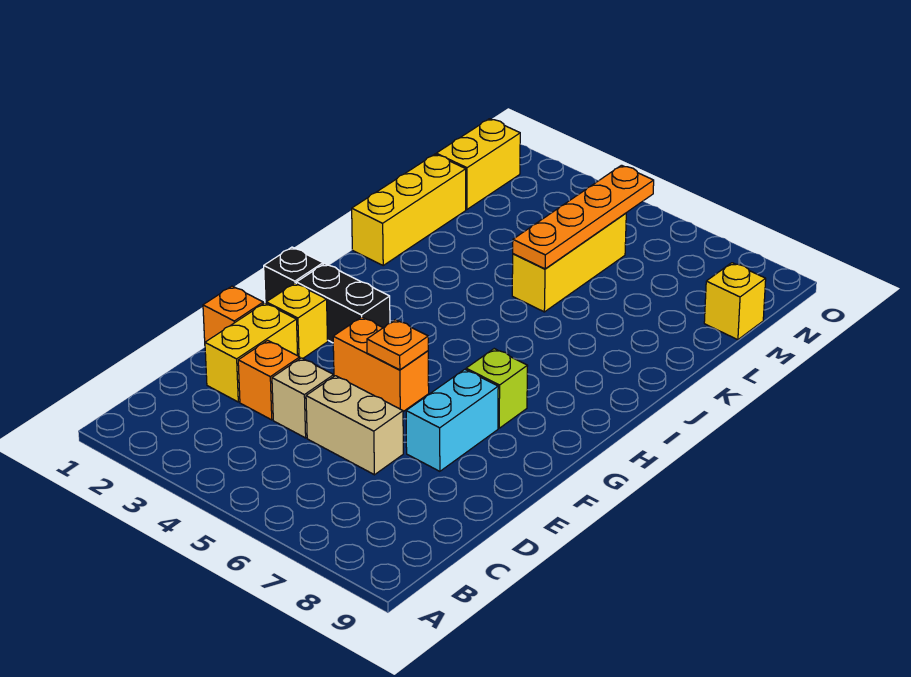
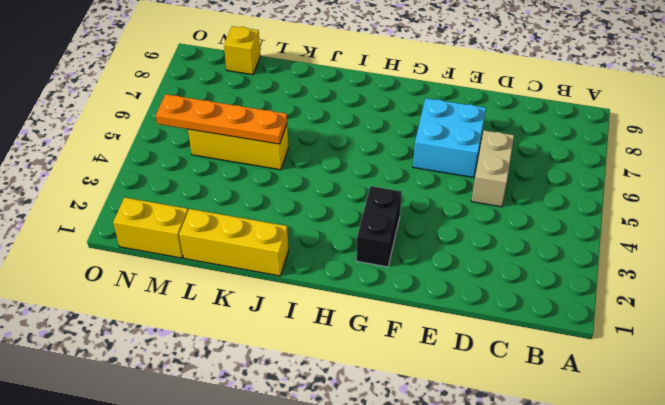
cyan 2x2 brick [413,98,486,177] -> cyan 1x2 brick [406,369,498,471]
none -> yellow 1x2 brick [205,303,298,402]
none -> orange 1x1 brick [238,340,300,420]
none -> tan 1x1 brick [272,358,334,438]

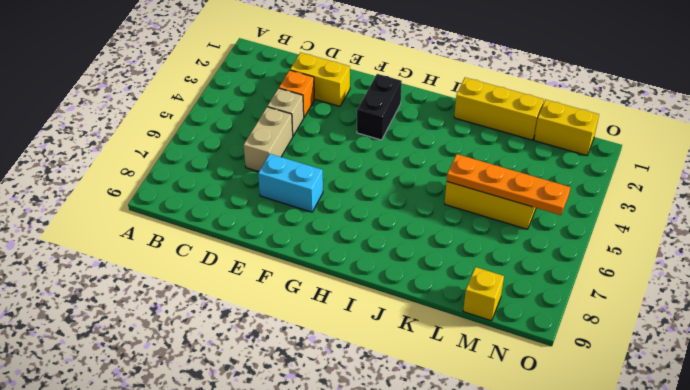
none -> orange 1x1 brick [203,286,263,342]
none -> yellow 1x1 brick [266,283,328,358]
none -> orange 1x2 brick [333,317,429,412]

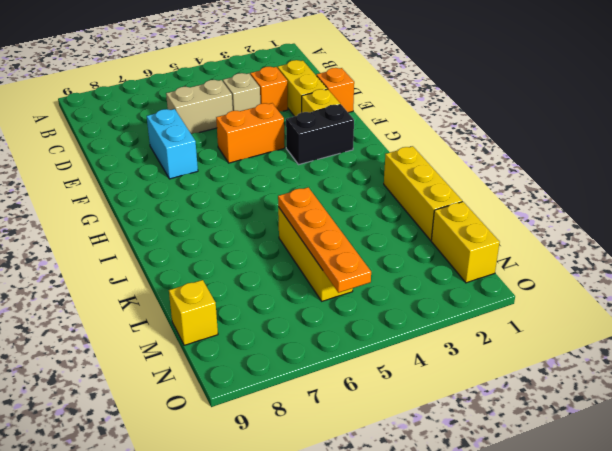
none -> black 1x1 brick [264,247,323,303]
none -> lime 1x1 brick [466,349,528,428]
none -> orange 1x1 plate [367,320,428,370]

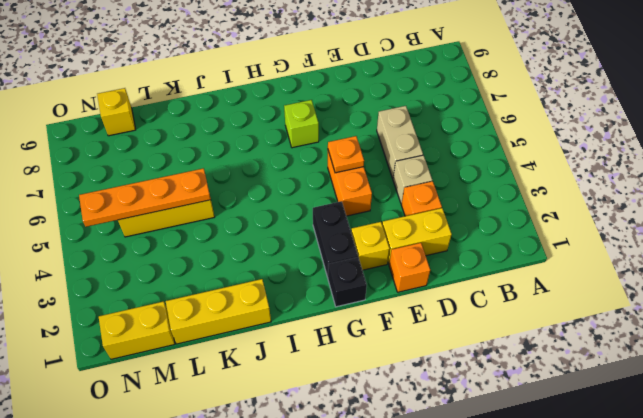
none -> cyan 1x2 brick [406,369,498,471]

